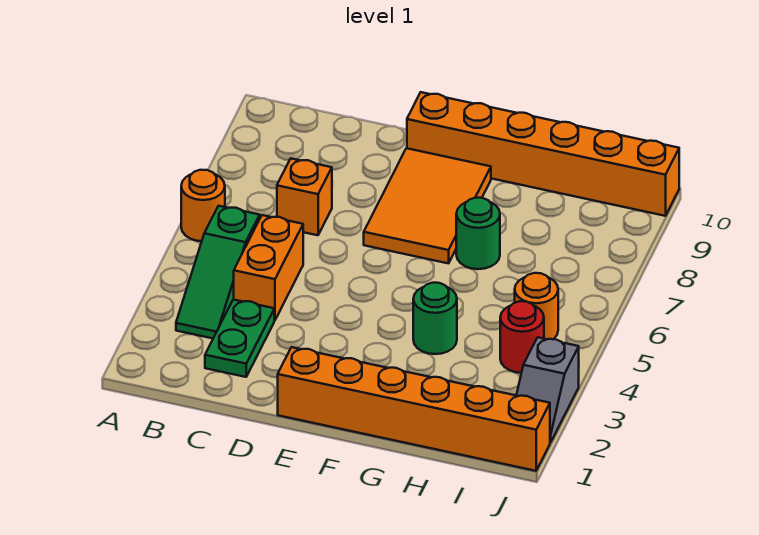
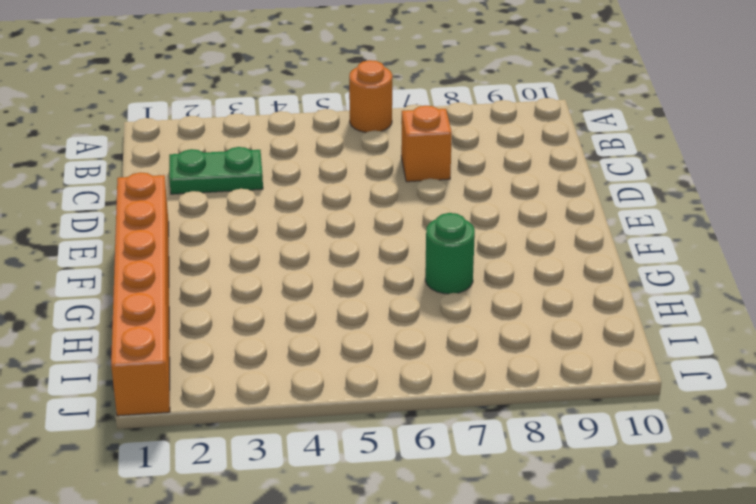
none -> green 1x3 slope [176,206,260,338]
none -> orange 1x2 brick [234,215,303,320]
none -> orange 2x3 tile [364,148,491,263]

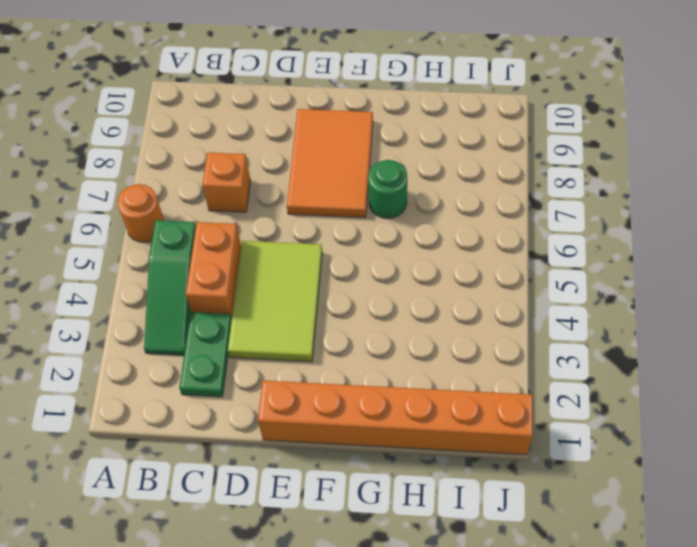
lime 2x3 tile [228,241,322,362] -> none
none -> orange 1x6 brick [407,92,679,216]
none -> green 1x1 round brick [413,283,457,354]
none -> red 1x1 round brick [500,301,544,373]

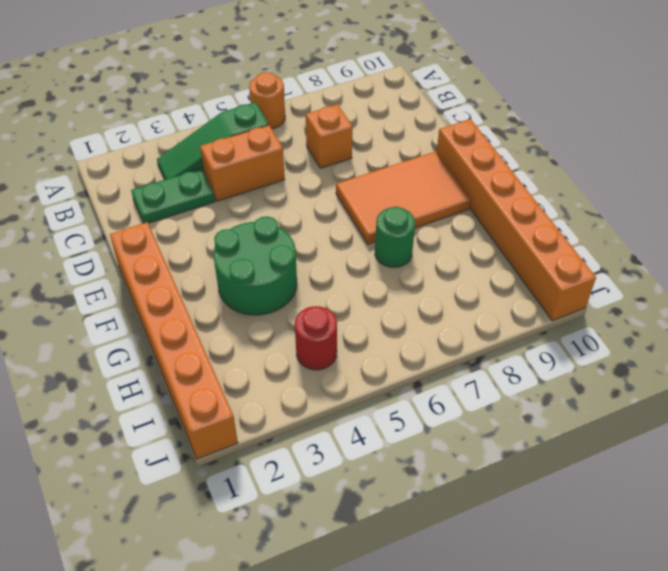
green 2x2 round brick [213,216,297,315] -> green 1x1 round brick [413,283,457,354]
none -> orange 1x1 round brick [515,273,558,339]
none -> grey 1x2 slope [516,337,579,443]

